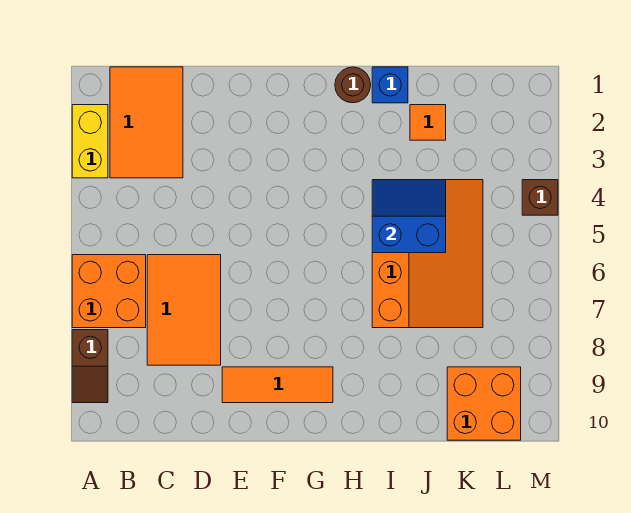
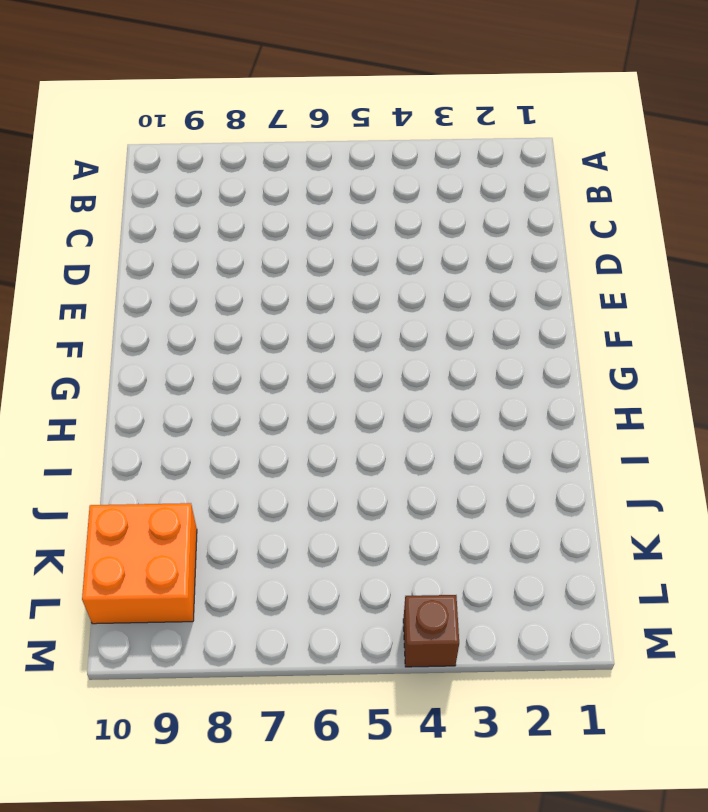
none -> yellow 1x2 brick [72,105,108,178]
none -> orange 2x2 brick [72,255,146,328]
none -> brown 1x2 slope [72,330,108,403]

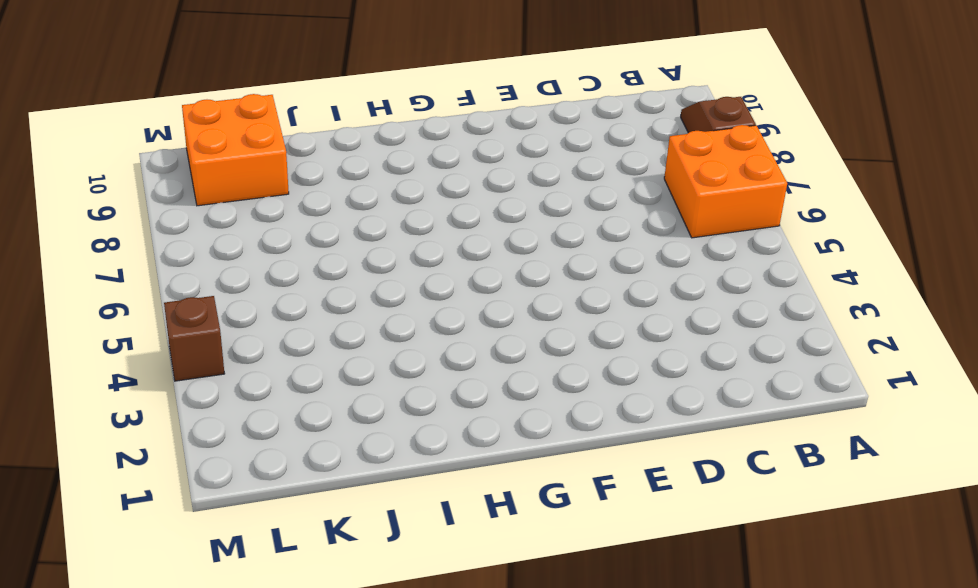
none -> yellow 1x2 brick [72,105,108,178]
none -> orange 2x3 tile [110,67,183,178]
none -> orange 2x3 tile [147,255,221,365]

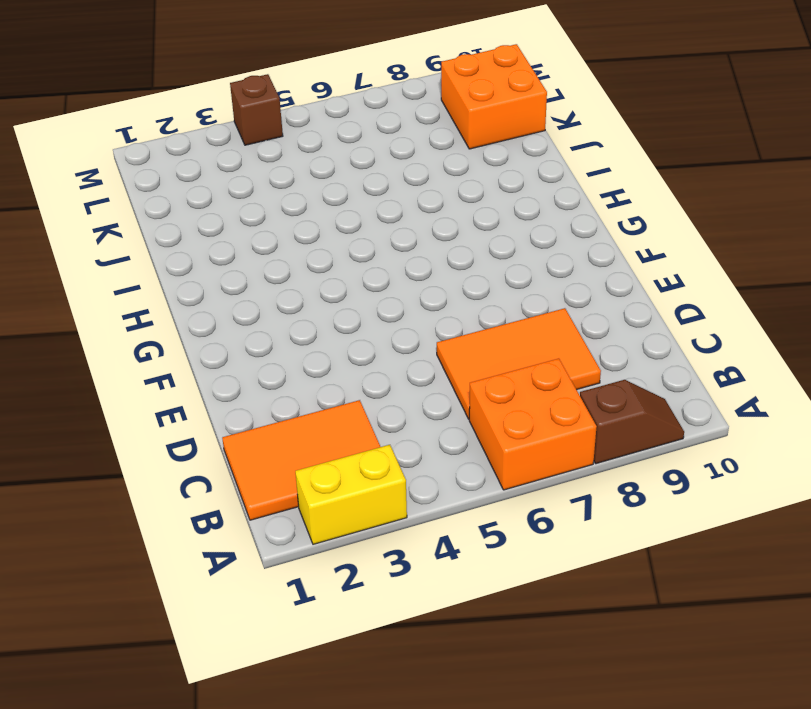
none -> orange 1x3 tile [222,367,333,403]
none -> brown 1x1 round brick [335,67,371,103]
none -> blue 1x1 brick [372,67,408,103]

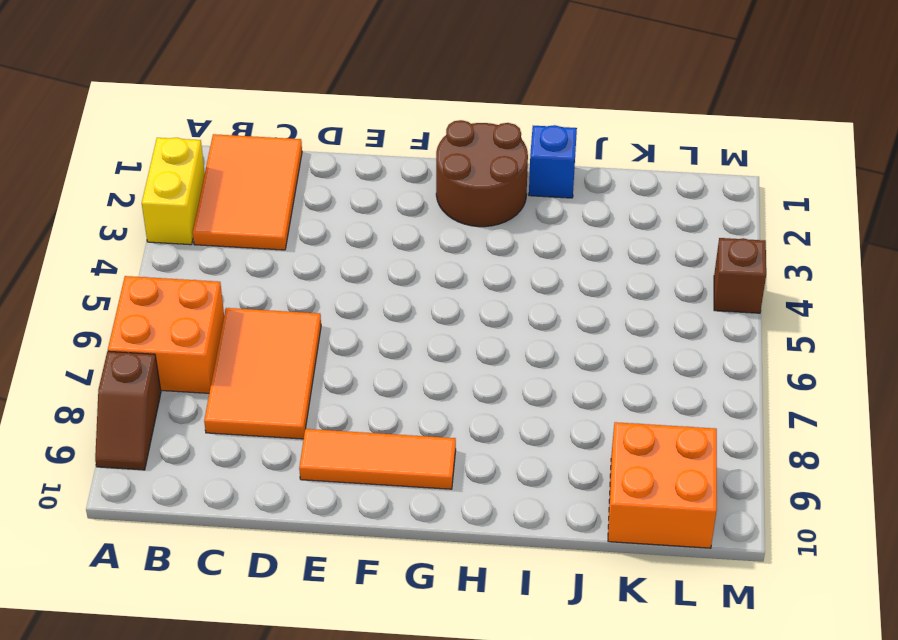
brown 2x2 round brick [436,120,528,227] -> brown 1x1 round brick [335,67,371,103]
none -> orange 3x4 slope [372,180,483,328]
none -> orange 1x1 tile [410,105,446,140]
none -> blue 2x2 slope [372,180,446,253]

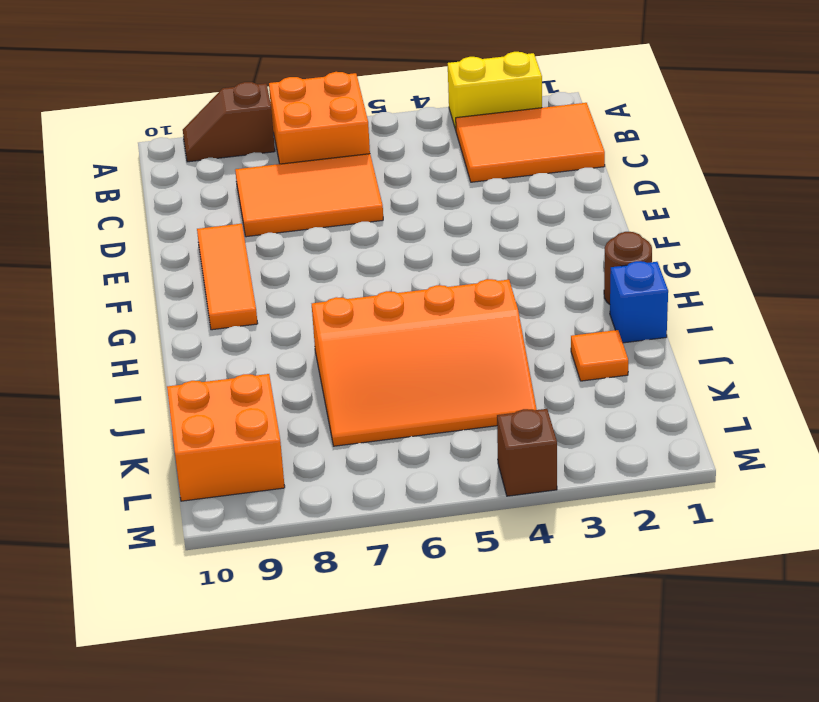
none -> blue 2x2 slope [372,180,446,253]

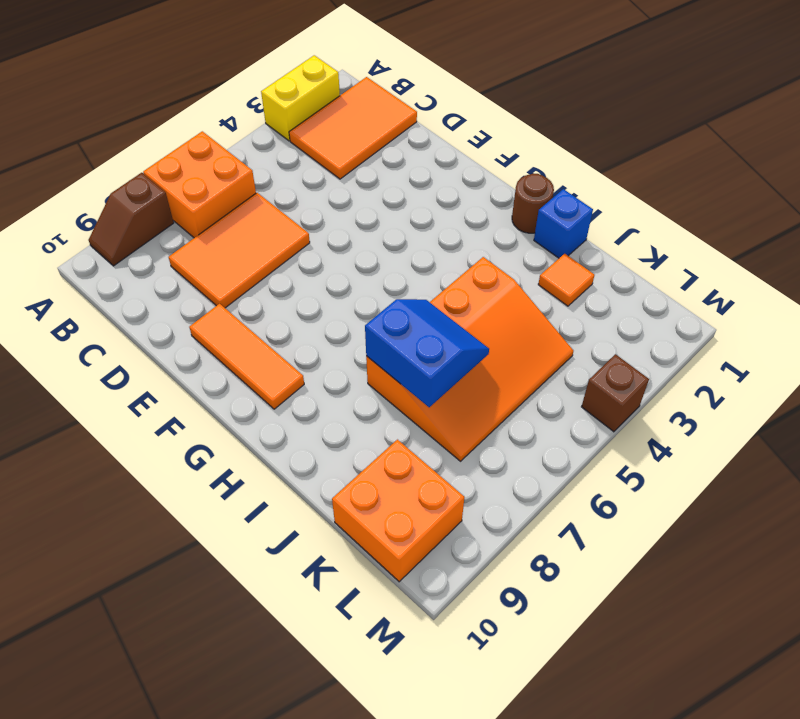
blue 2x2 slope [365,299,489,407] -> blue 2x2 slope moved to [372,180,446,253]

